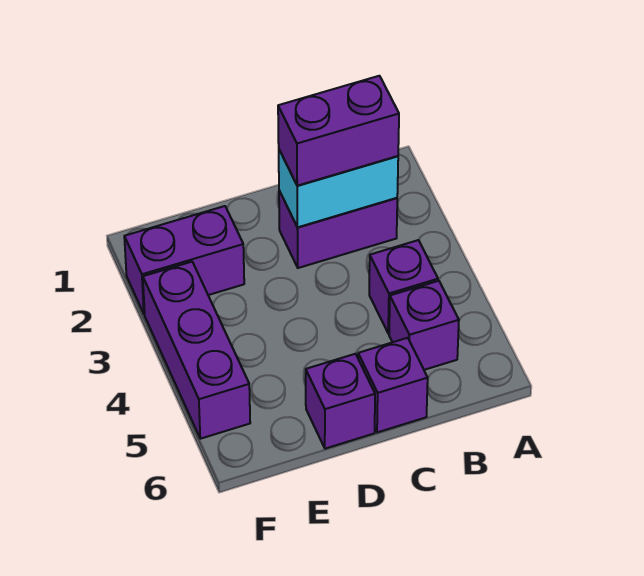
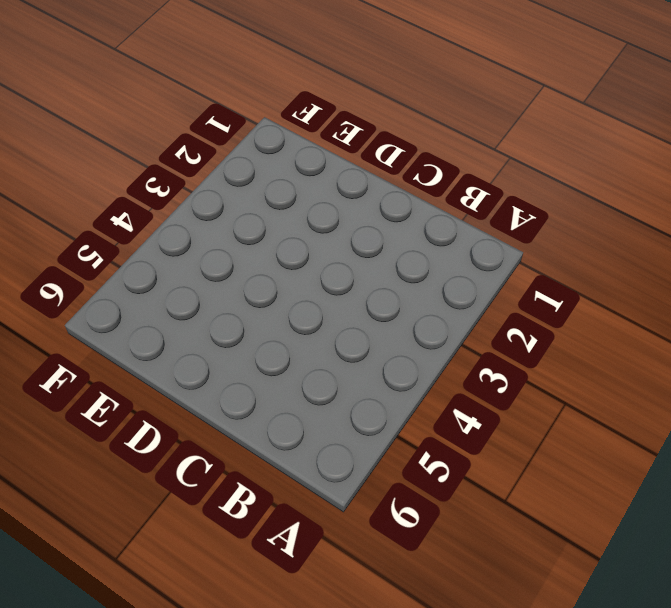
none -> purple 1x2 brick [279,191,397,268]
none -> purple 1x1 brick [369,240,438,333]

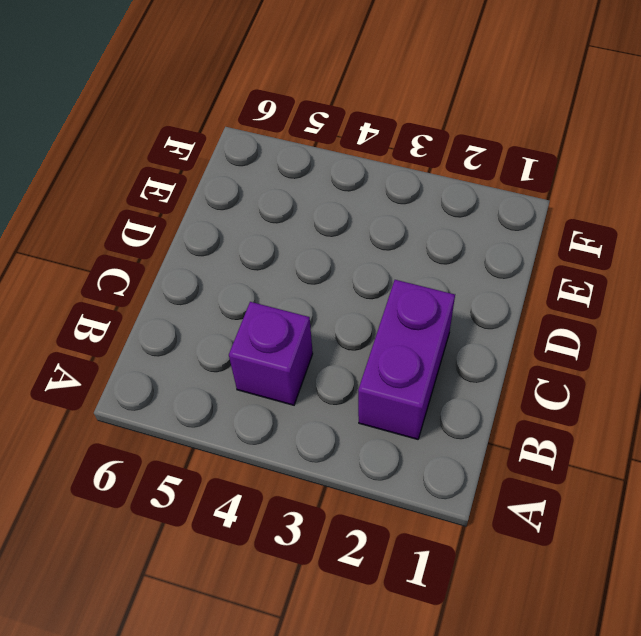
none -> purple 1x1 brick [389,281,459,370]
none -> purple 1x1 brick [358,338,428,432]

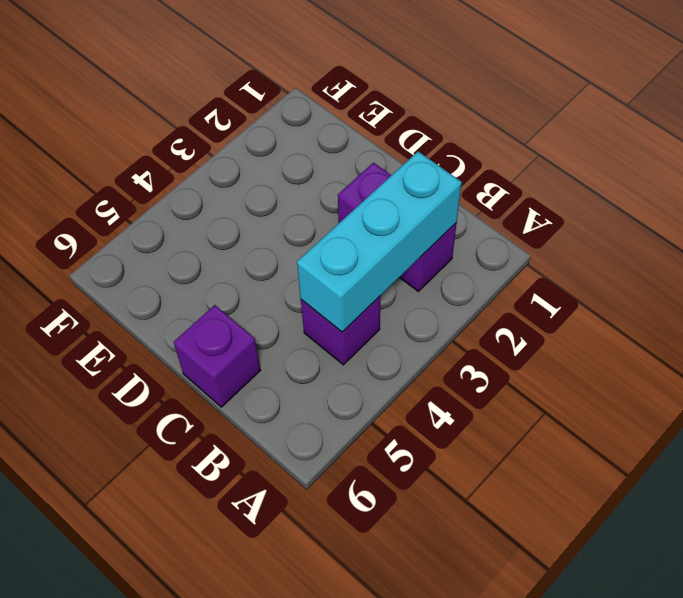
cyan 1x3 brick [297,151,462,332] -> cyan 1x2 brick [279,150,398,227]
none -> purple 1x1 brick [389,281,459,370]
none -> purple 1x1 brick [306,354,375,449]

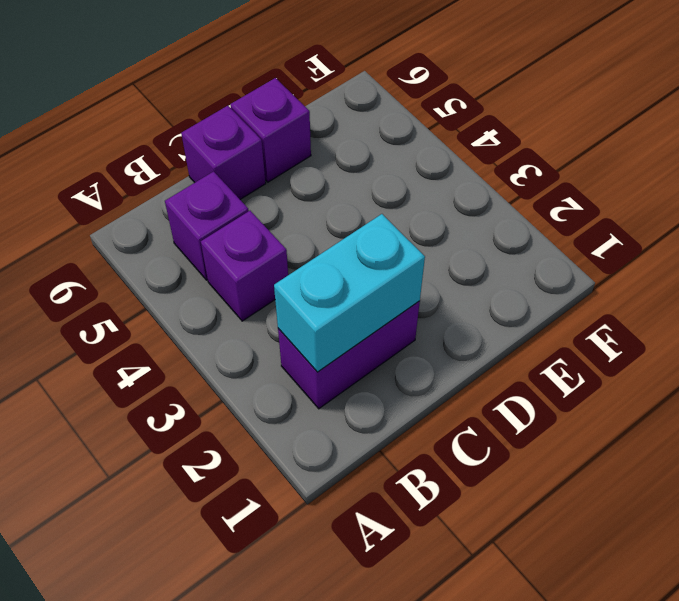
none -> purple 1x2 brick [124,206,244,314]
none -> purple 1x3 brick [143,262,250,439]

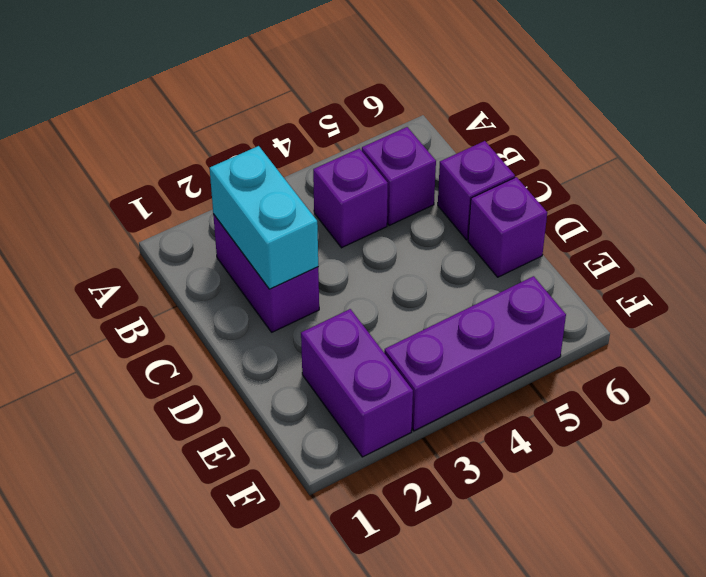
none -> purple 1x2 brick [278,76,399,186]

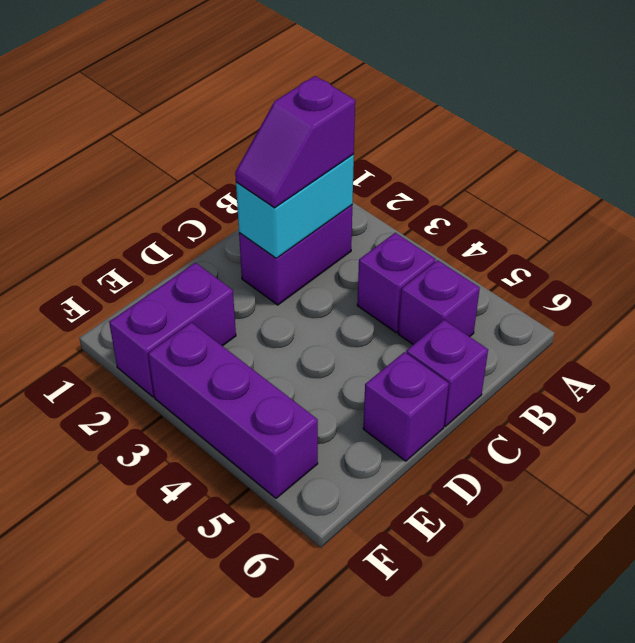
purple 1x2 slope [235,76,355,208] -> purple 1x2 brick [278,76,399,186]

